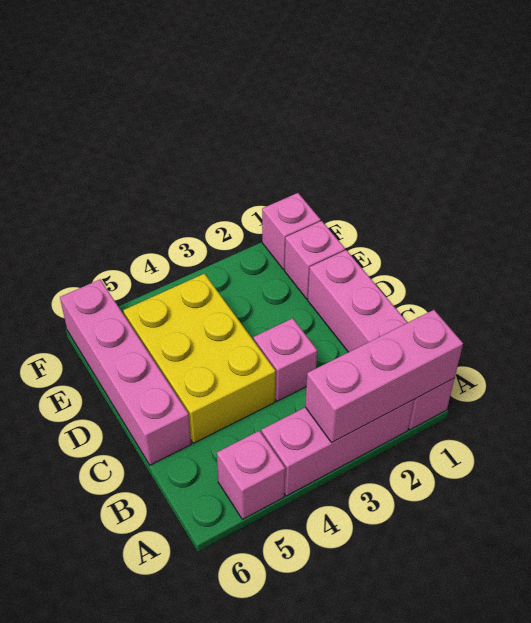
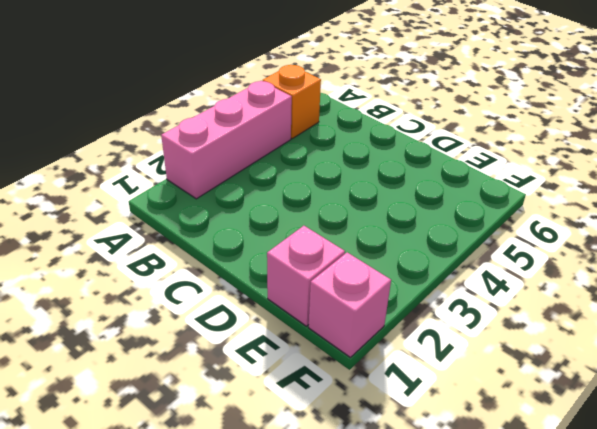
orange 1x1 brick [263,65,321,138] -> pink 1x1 brick [217,431,285,519]
none -> pink 1x4 brick [308,250,455,430]
none -> pink 1x1 brick [254,318,317,401]

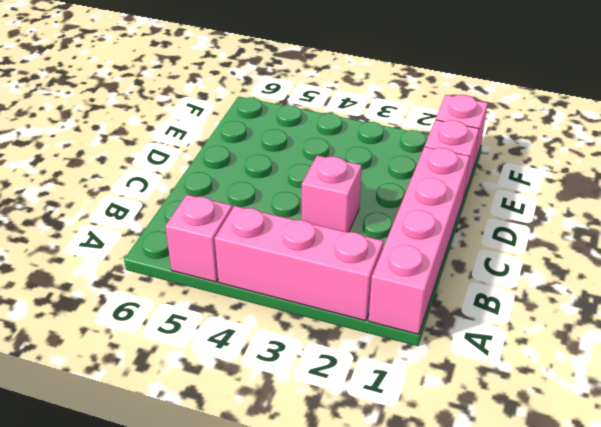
none -> yellow 2x3 brick [123,274,275,443]
none -> pink 1x4 brick [60,280,191,465]

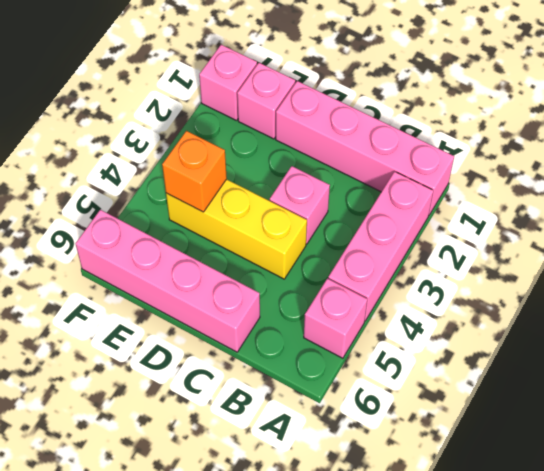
yellow 1x3 brick [166,179,307,279] -> yellow 2x3 brick [123,274,275,443]
orange 1x1 brick [162,131,227,212] -> none
none -> pink 1x3 brick [305,310,463,442]

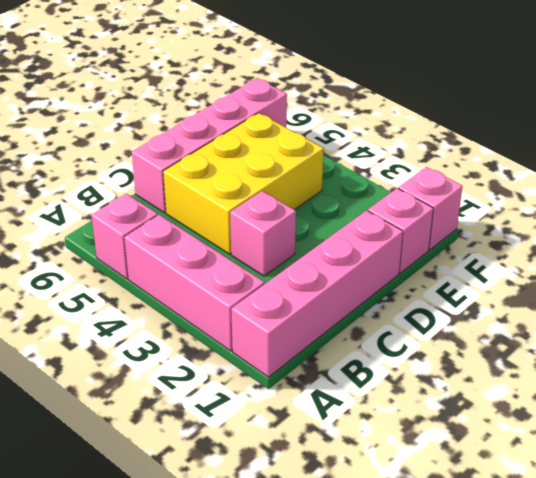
none -> pink 1x3 brick [305,310,463,442]

